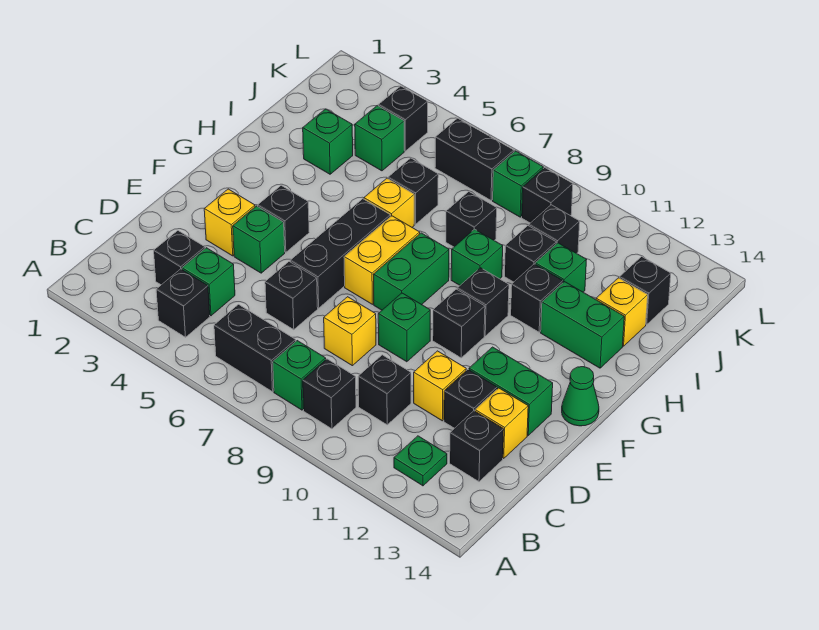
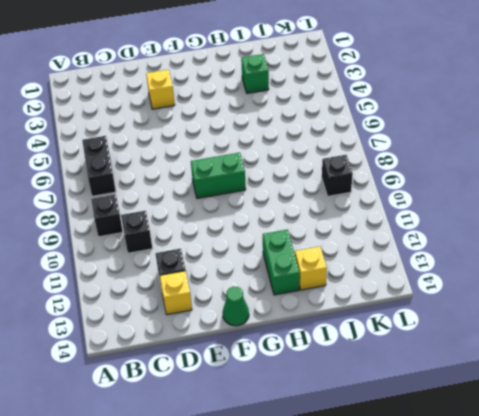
none -> black 1x1 brick [156,269,210,337]
none -> green 1x1 brick [273,341,326,410]
none -> green 1x1 plate [394,436,447,486]
none -> black 1x1 brick [154,231,205,285]

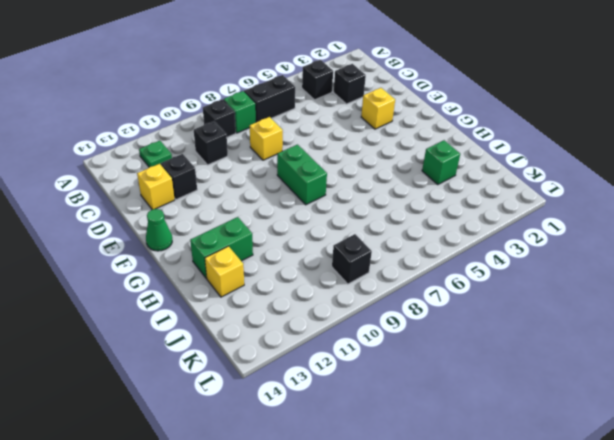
none -> green 1x1 brick [182,248,235,316]
none -> black 1x1 brick [450,411,504,482]
none -> black 1x1 brick [265,262,318,330]
none -> yellow 1x1 brick [414,351,466,421]

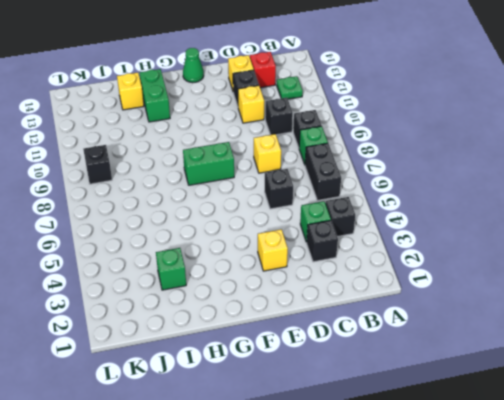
red 1x1 brick [250,52,276,88] -> black 1x1 brick [450,411,504,482]
none -> green 1x1 brick [233,206,285,273]
none -> black 1x3 brick [290,199,390,308]
none -> green 1x1 brick [378,293,430,362]
none -> green 1x2 brick [469,347,553,435]

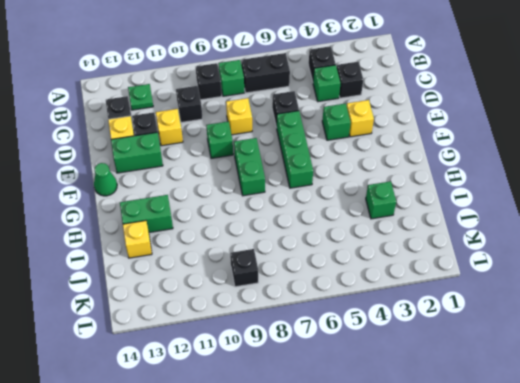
green 1x3 brick [277,111,313,188] -> black 1x3 brick [290,199,390,308]
none -> black 1x1 brick [258,186,309,252]
none -> yellow 1x2 brick [344,216,420,304]
none -> black 1x1 brick [433,289,485,358]
none -> black 1x1 brick [457,268,509,336]

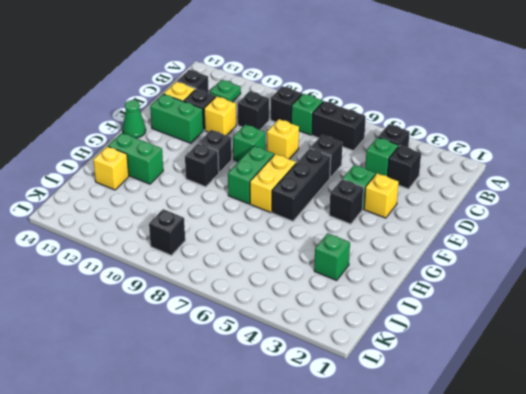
none -> yellow 1x1 brick [364,178,414,227]
none -> green 1x1 brick [451,229,503,285]
none -> black 1x1 brick [511,264,563,332]
none -> black 1x1 brick [388,158,438,224]

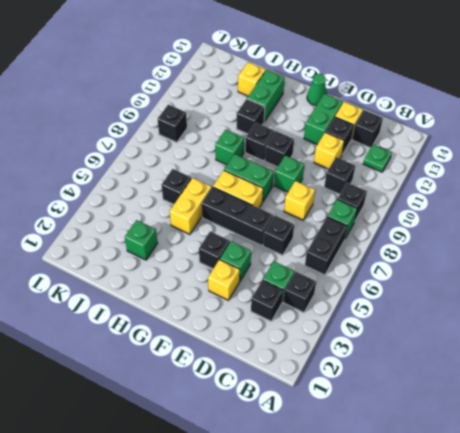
yellow 1x2 brick [170,178,212,234] -> yellow 1x1 brick [364,178,414,227]
none -> black 1x1 brick [446,192,497,247]
none -> black 1x1 brick [505,226,556,282]
none -> green 1x1 brick [535,243,586,292]
none -> green 1x1 brick [355,106,404,171]

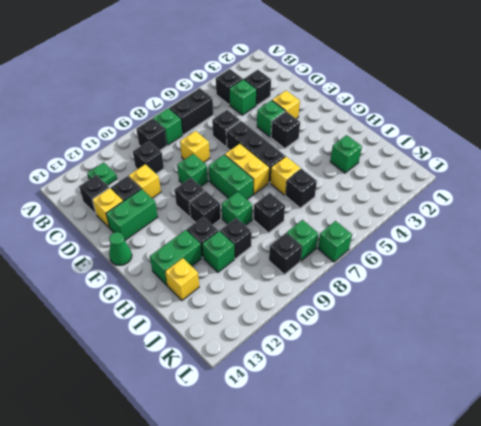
green 1x1 brick [318,221,352,262] -> green 1x1 brick moved to [355,106,404,171]
none -> black 1x1 brick [529,205,580,253]
none -> black 1x1 brick [620,257,671,325]
none -> black 1x1 brick [378,86,428,151]
none -> black 1x2 brick [435,118,514,200]

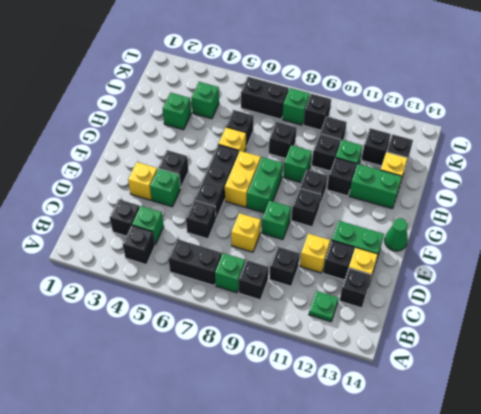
black 1x1 brick [361,128,391,166] -> black 1x1 brick moved to [378,86,428,151]

